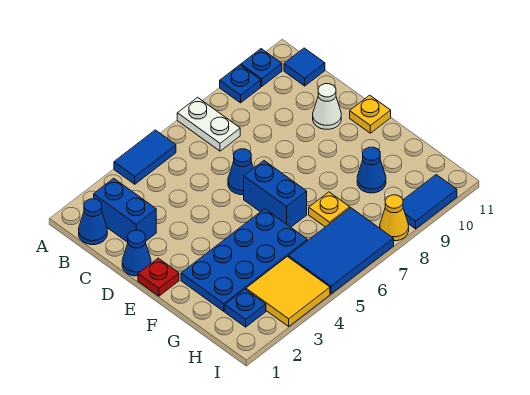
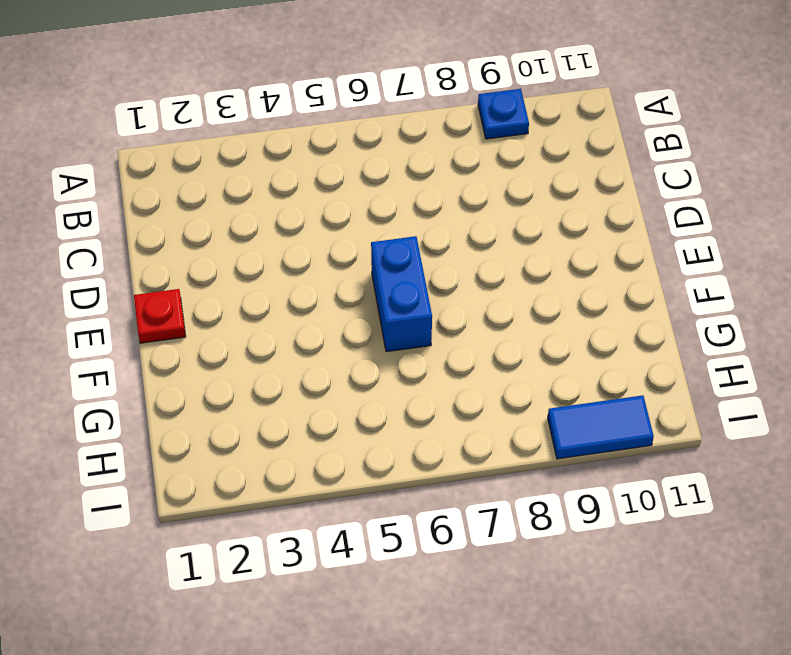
none -> blue 1x2 tile [114,130,176,184]
none -> white 1x2 plate [177,97,240,151]
none -> blue 1x1 plate [241,49,282,86]

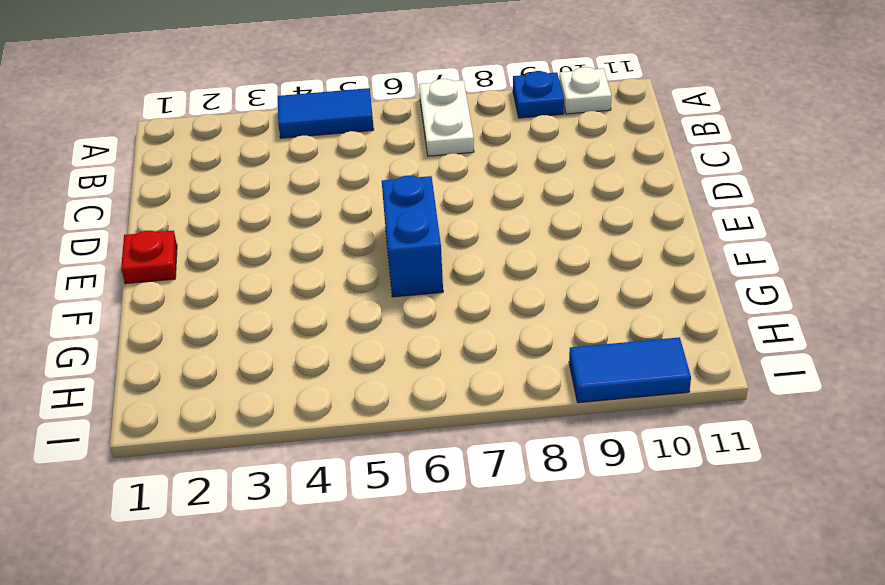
white 1x1 plate [559,67,612,114] -> blue 1x1 plate [241,49,282,86]
none -> blue 1x1 cone [79,199,107,245]
none -> blue 1x2 brick [94,178,156,242]
none -> blue 1x1 tile [284,48,325,86]

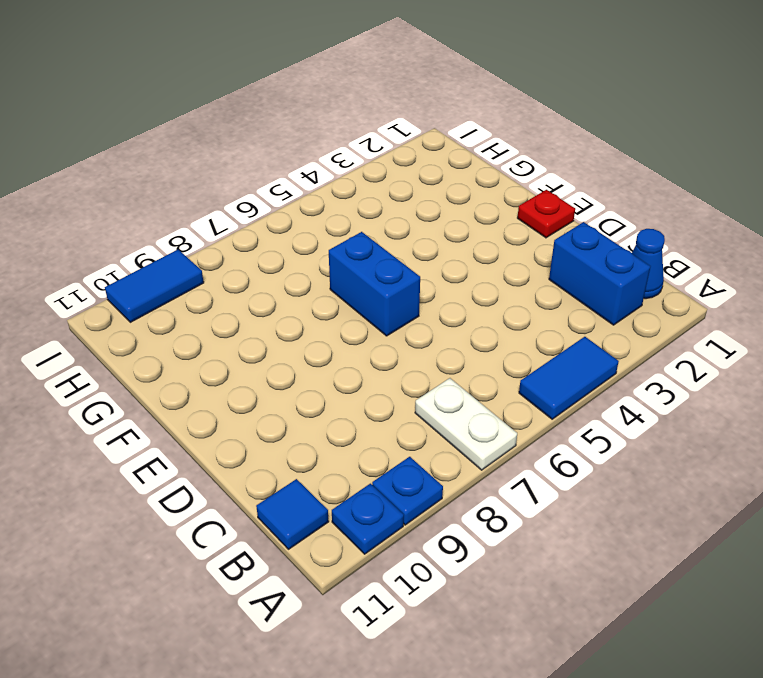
none -> blue 1x1 cone [122,230,151,276]
none -> blue 1x1 cone [228,149,253,195]
none -> white 1x1 cone [313,84,341,129]

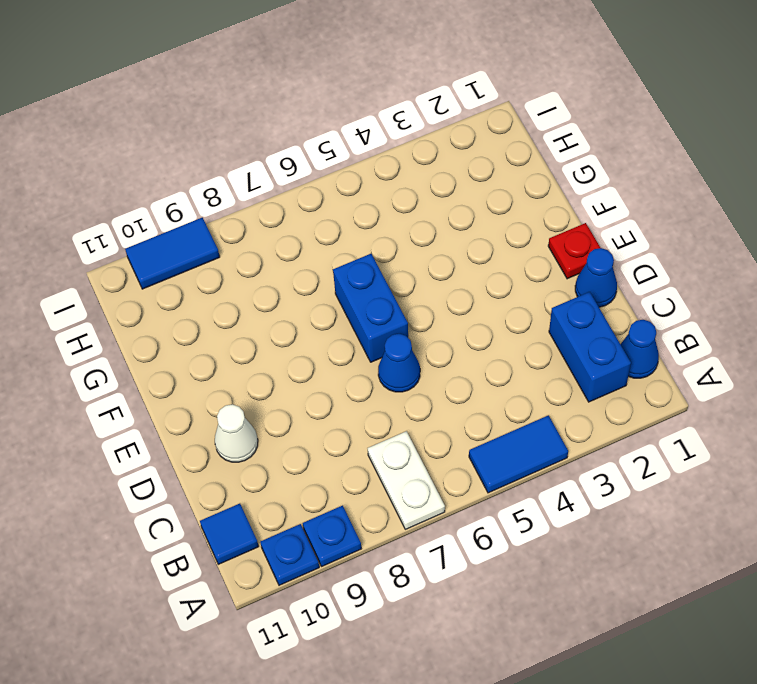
none -> yellow 1x1 plate [350,95,391,133]
none -> blue 2x4 plate [181,209,307,311]
none -> yellow 1x1 plate [309,192,350,227]

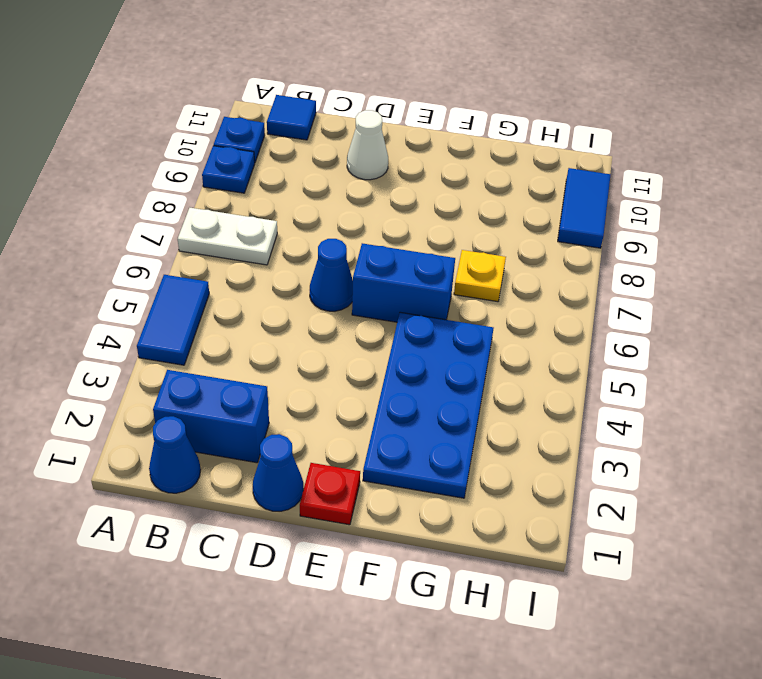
none -> yellow 1x1 plate [350,95,391,133]
none -> blue 1x1 cone [357,147,386,193]
none -> blue 1x1 plate [225,289,266,327]

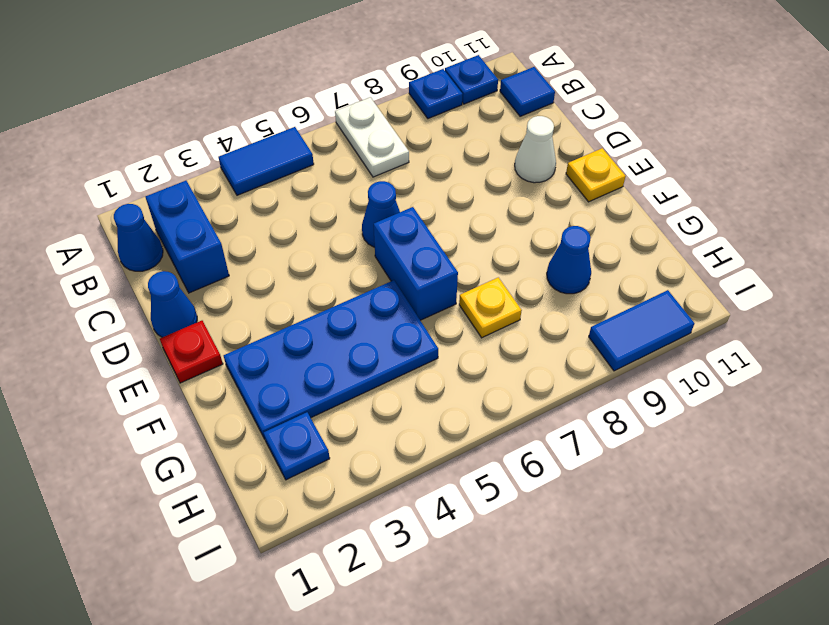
none -> yellow 2x2 tile [246,257,330,326]
none -> blue 2x3 tile [288,208,394,294]
none -> yellow 1x1 cone [380,195,409,241]

